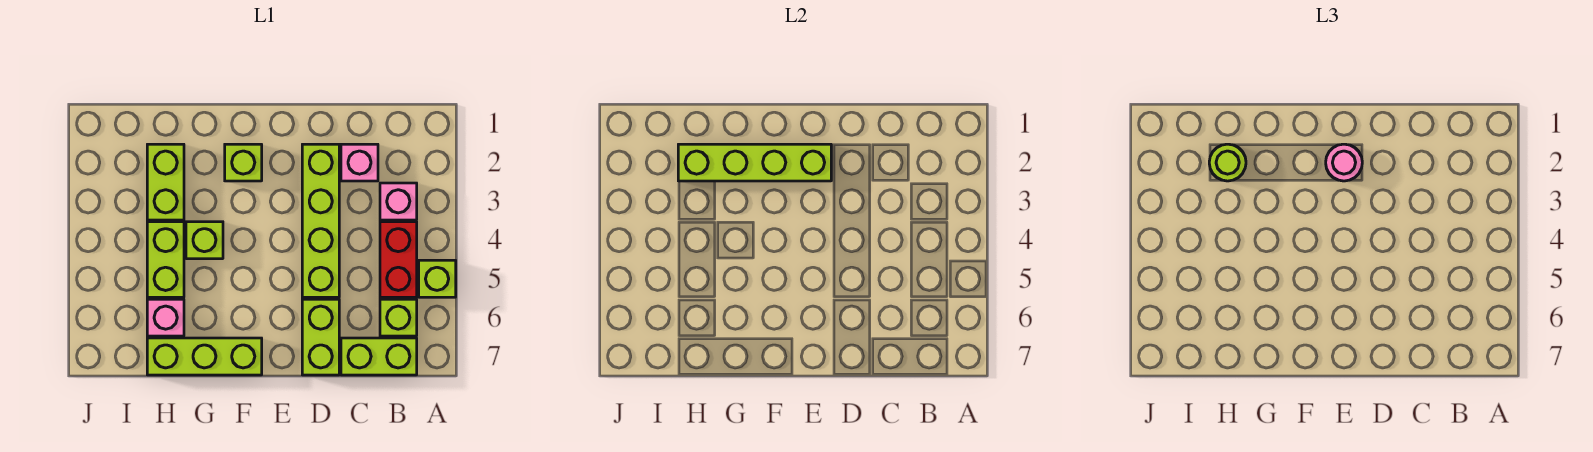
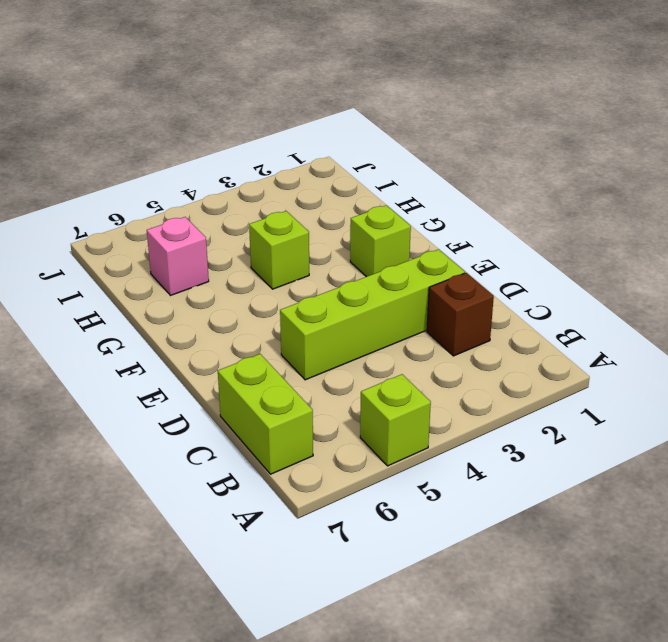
brown 1x1 brick [427,273,494,356] -> pink 1x1 brick [341,144,378,181]
none -> pink 1x1 brick [380,183,417,220]
none -> red 1x2 brick [380,222,417,297]
none -> lime 1x1 brick [380,299,417,336]

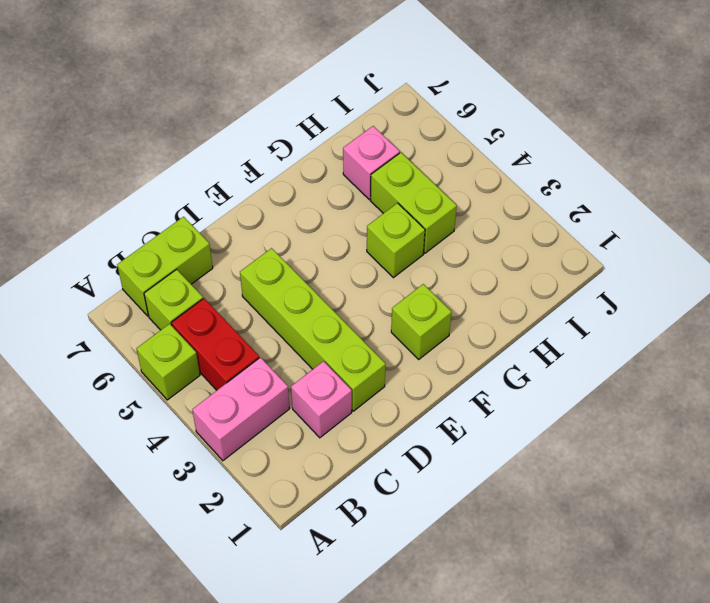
pink 1x2 brick [192,357,290,461] -> pink 1x1 brick [380,183,417,220]
none -> lime 1x2 brick [302,299,339,375]
none -> lime 1x3 brick [147,338,262,375]
none -> lime 1x2 brick [147,144,184,220]

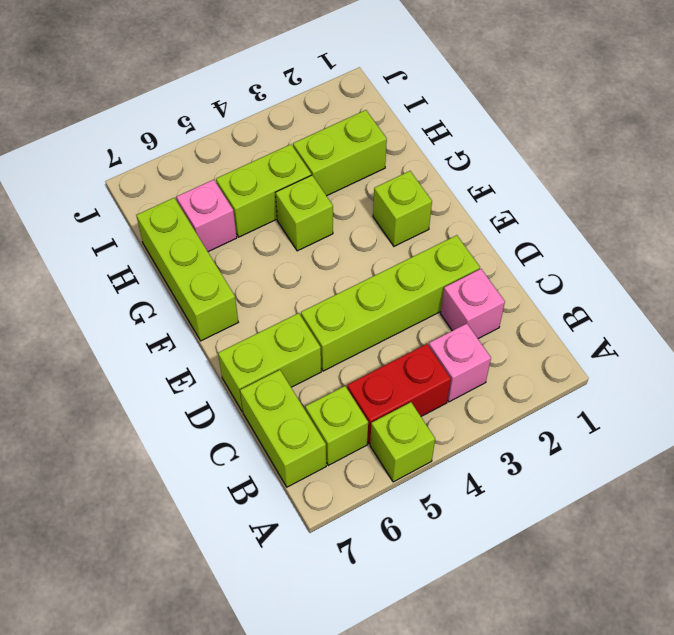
none -> lime 1x4 brick [678,144,831,181]
none -> pink 1x1 round brick [1326,144,1362,181]
none -> lime 1x1 round brick [1209,144,1246,181]

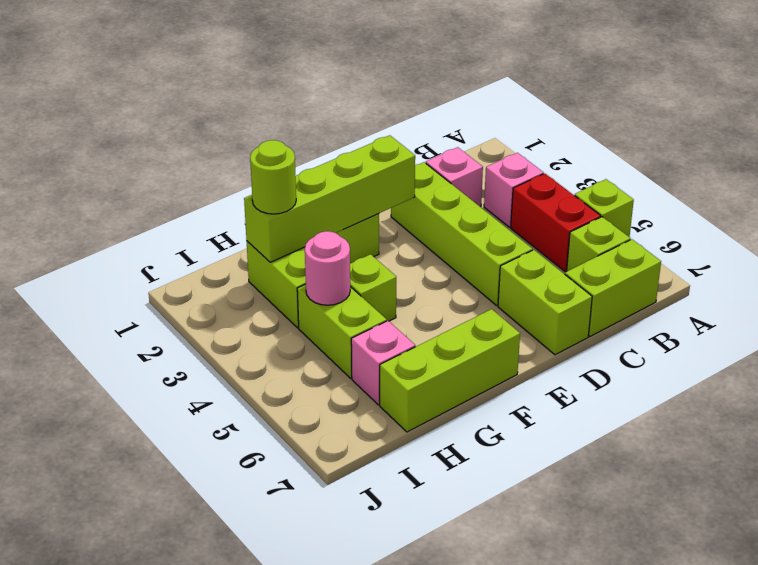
pink 1x1 round brick [305,231,350,305] -> pink 1x1 round brick moved to [1326,144,1362,181]

